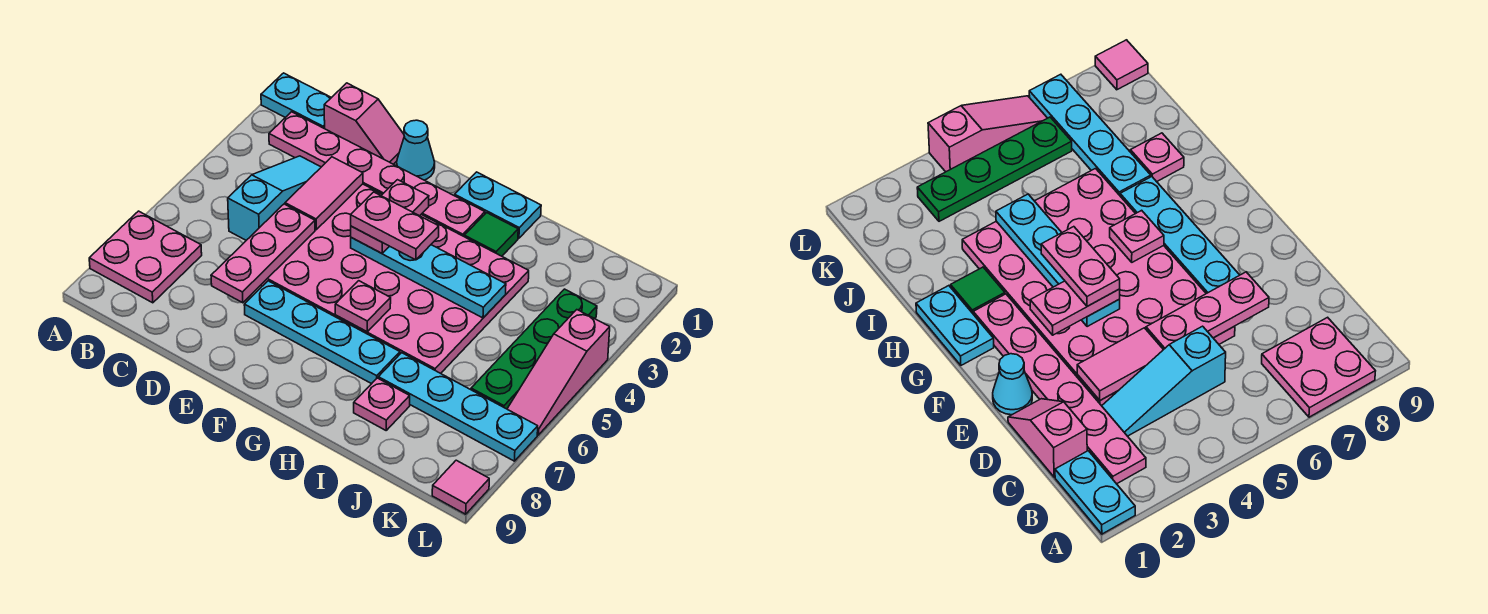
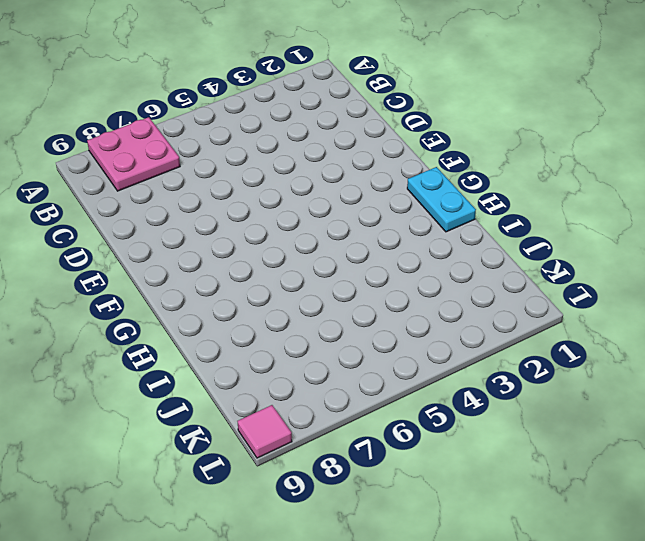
none -> cyan 1x2 plate [261,73,331,129]
none -> pink 1x6 plate [269,112,485,236]
none -> pink 1x2 slope [324,83,404,164]

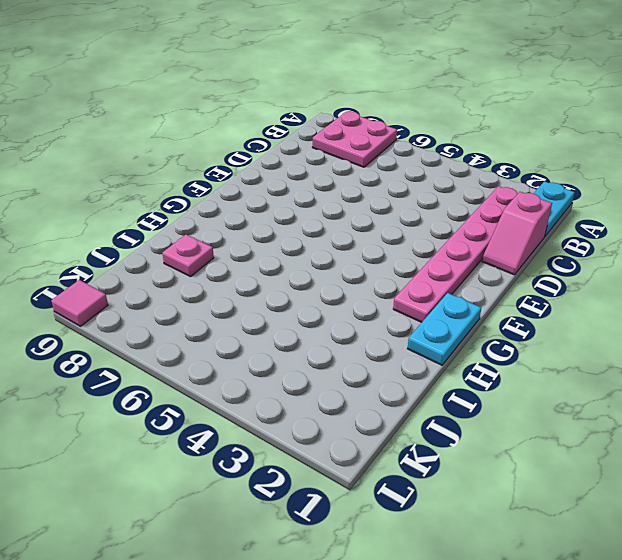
none -> cyan 1x3 slope [228,156,321,240]
none -> pink 4x6 plate [261,184,529,373]
none -> cyan 1x1 cone [397,120,435,180]

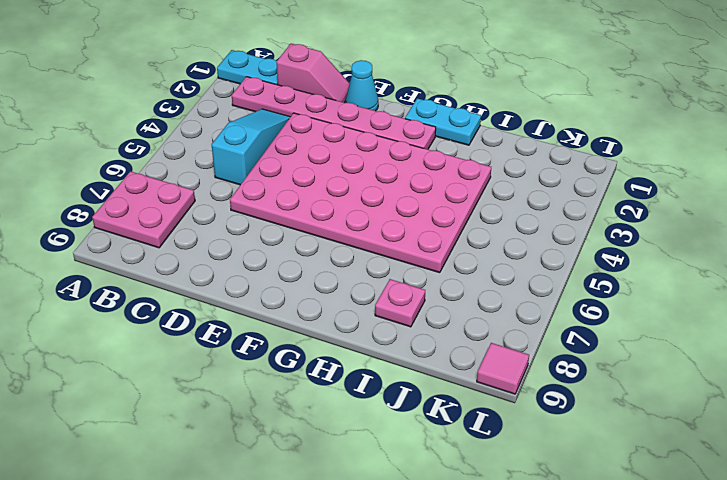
none -> cyan 1x4 plate [244,281,400,384]
none -> green 1x1 tile [464,213,518,256]
none -> cyan 1x4 plate [378,353,538,461]

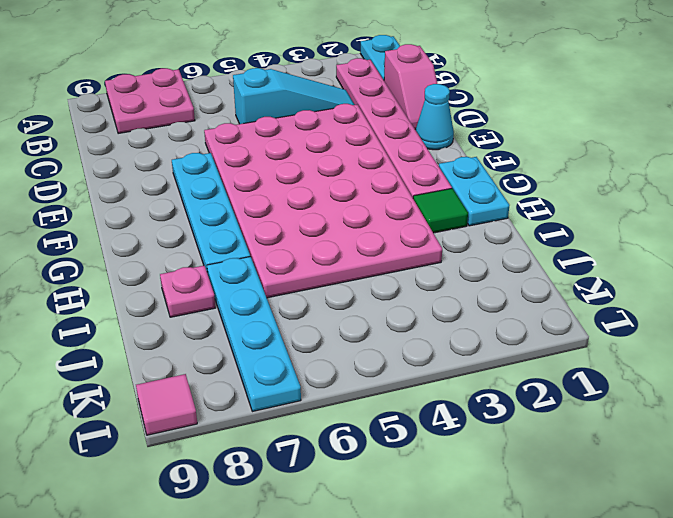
none -> green 1x4 plate [471,289,597,409]
none -> pink 1x3 slope [507,310,610,435]
none -> pink 1x2 tile [285,157,363,230]

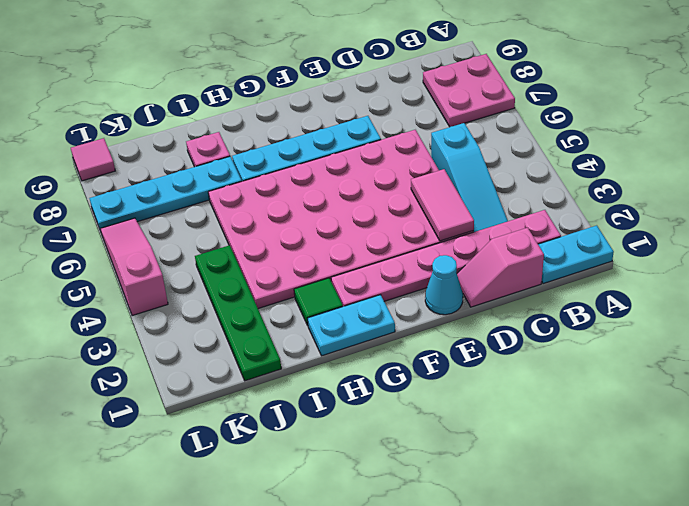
green 1x4 plate [195,245,281,381] -> green 1x4 plate moved to [471,289,597,409]
none -> pink 1x3 plate [211,204,315,303]
none -> cyan 1x4 plate [351,238,506,318]
none -> pink 1x1 plate [335,281,391,332]

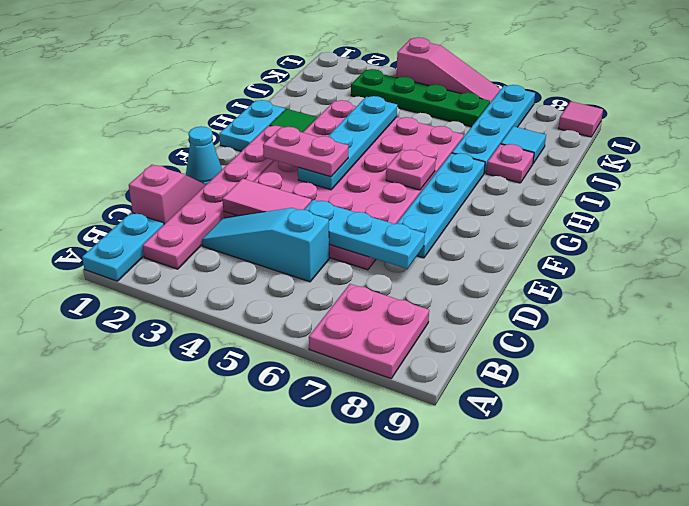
cyan 1x3 plate [304,200,425,269] -> pink 1x3 plate [211,204,315,303]
cyan 1x1 tile [501,126,546,163] -> none
none -> pink 1x2 plate [351,192,439,260]

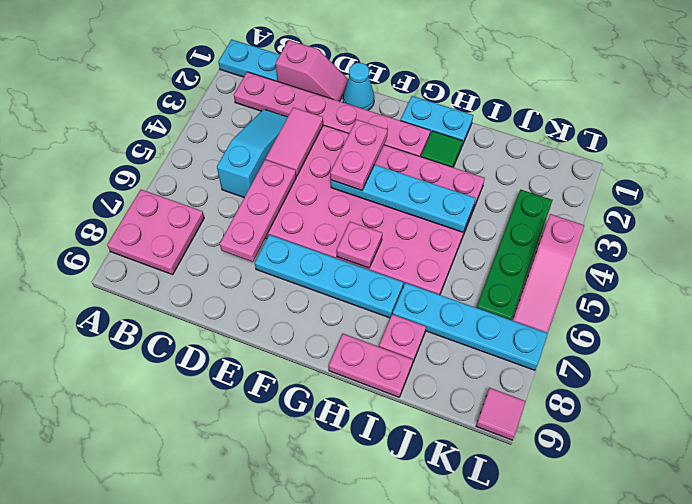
pink 1x2 plate [329,334,413,397] -> pink 1x2 plate moved to [351,192,439,260]

